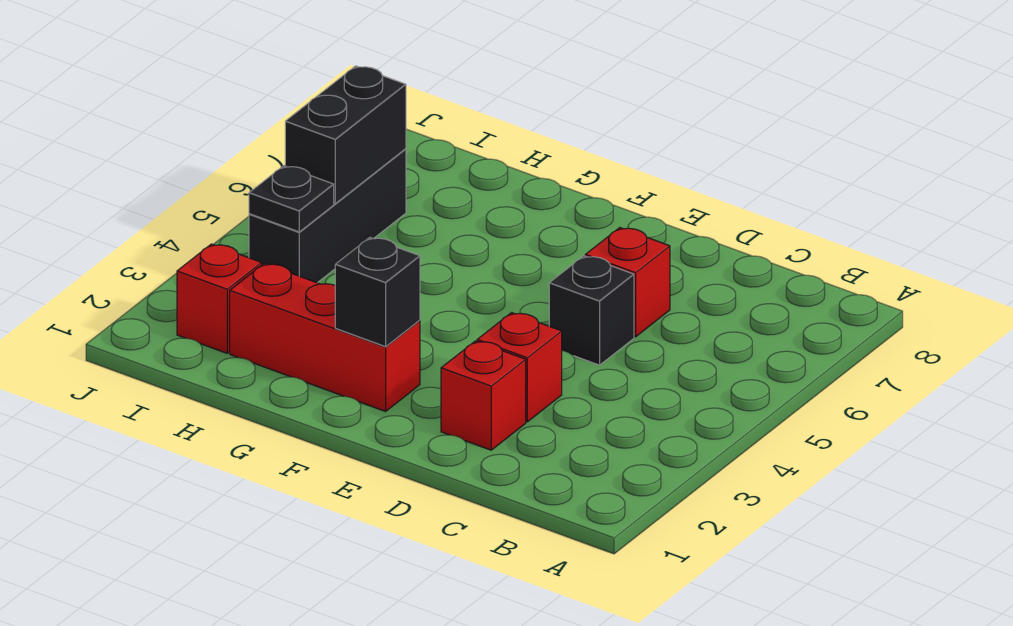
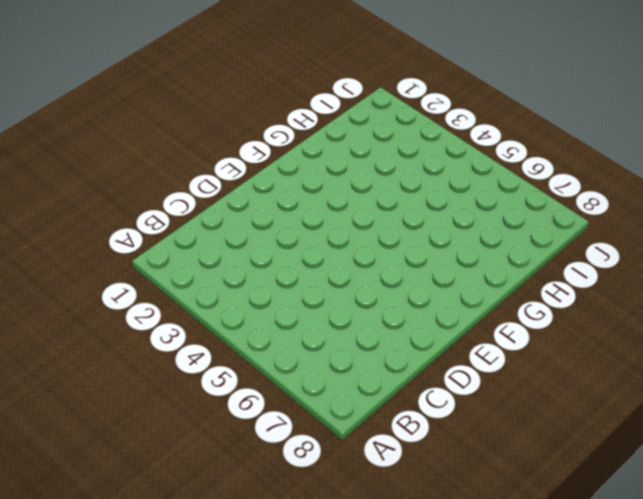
none -> red 1x1 brick [441,341,526,450]
none -> red 1x1 brick [477,313,562,422]

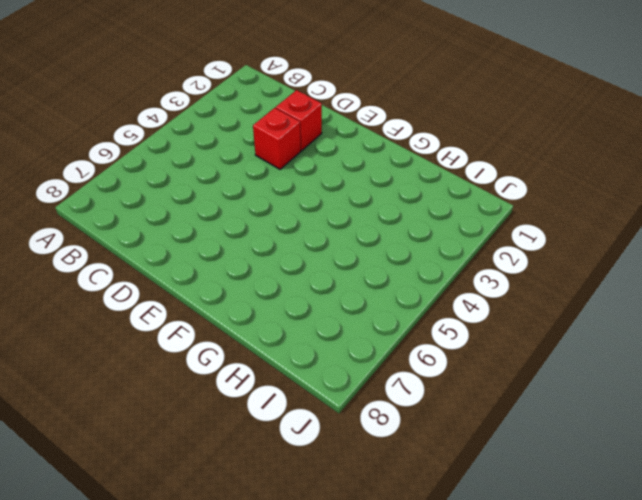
none -> black 1x1 brick [549,256,634,365]
none -> red 1x1 brick [585,228,670,337]

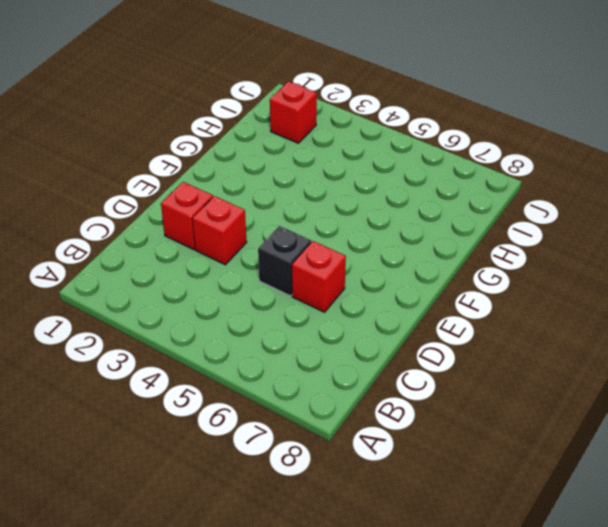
none -> red 1x3 brick [230,263,420,411]
none -> black 1x3 brick [249,149,406,283]

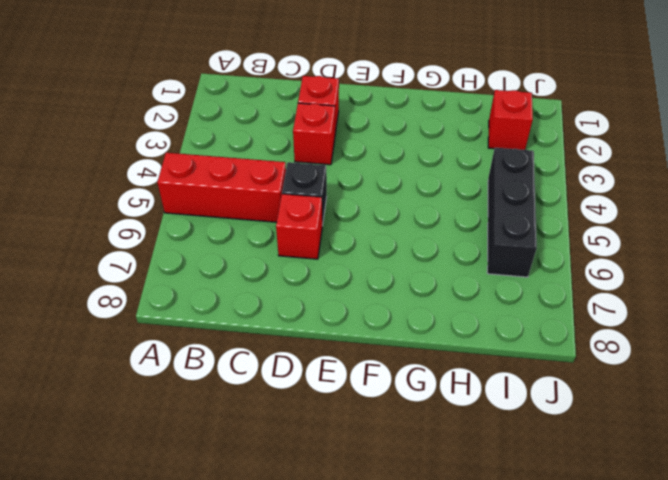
red 1x3 brick [157,153,286,222] -> red 1x3 brick moved to [230,263,420,411]
none -> black 1x1 brick [335,238,420,347]
none -> black 1x1 plate [249,166,334,232]

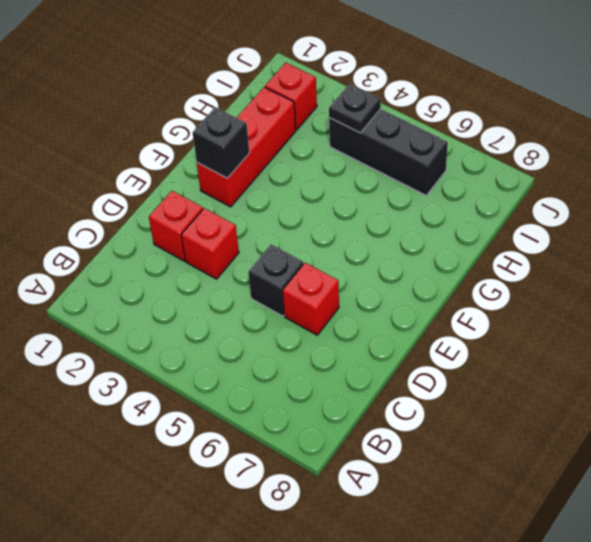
none -> black 1x2 brick [285,66,406,203]

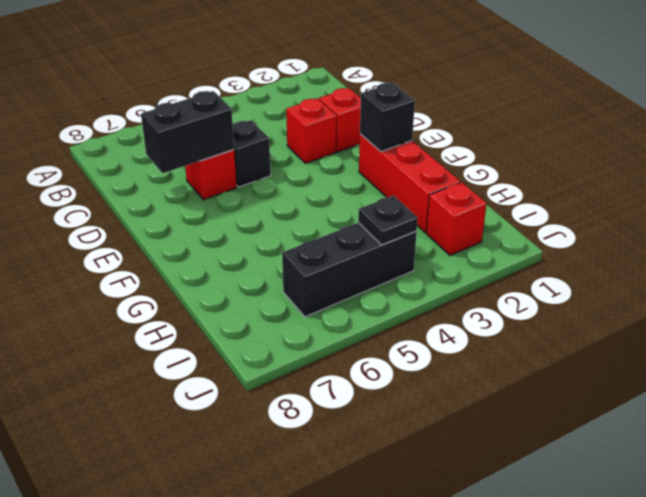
black 1x2 brick [141,91,234,173] -> black 1x2 brick moved to [285,66,406,203]

